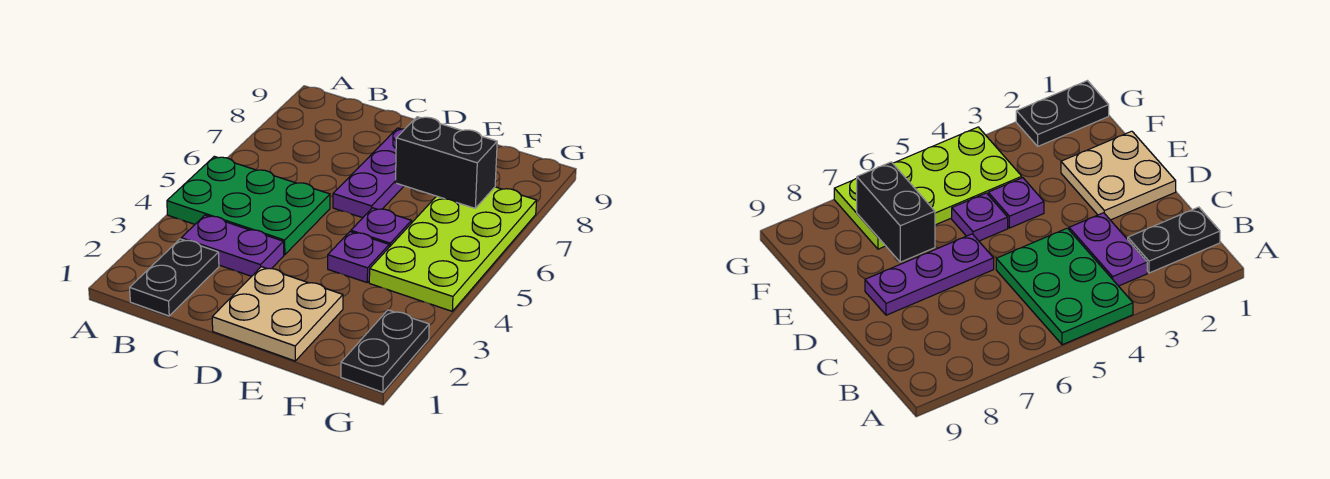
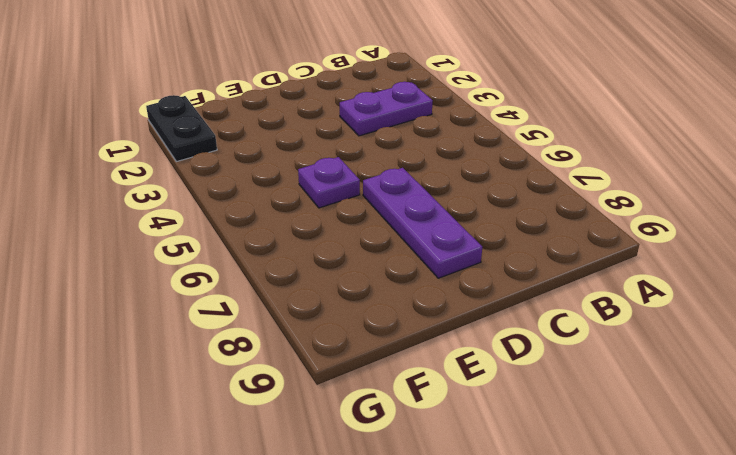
none -> green 2x3 plate [167,156,330,255]
none -> black 1x2 plate [130,239,219,316]

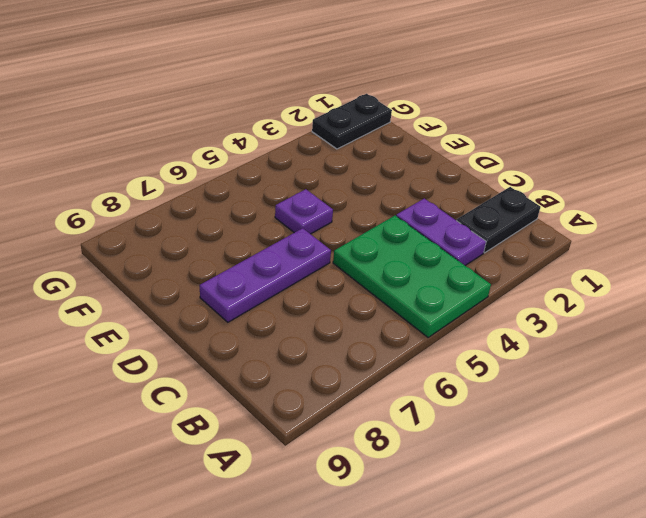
none -> tan 2x2 plate [212,267,343,361]
none -> purple 1x1 plate [328,232,389,282]

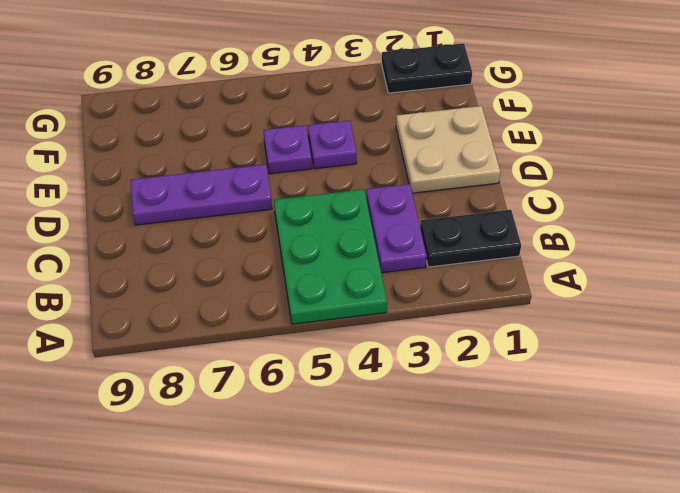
none -> lime 2x4 plate [369,187,537,311]
none -> black 1x2 brick [396,117,497,208]

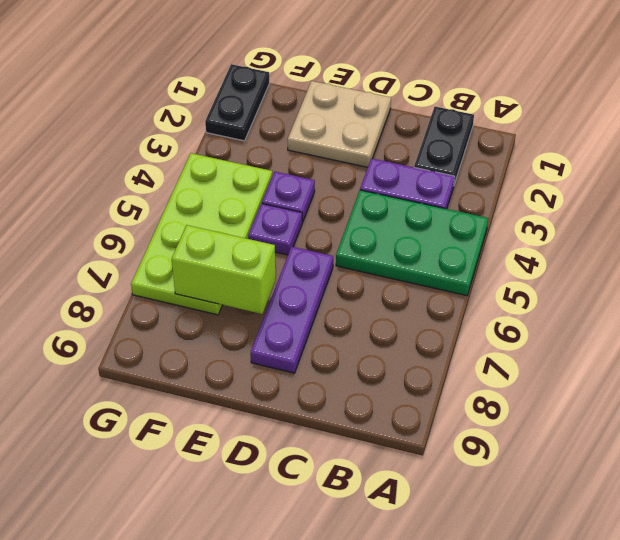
lime 1x2 brick [172,225,276,314] -> black 1x2 brick [396,117,497,208]

